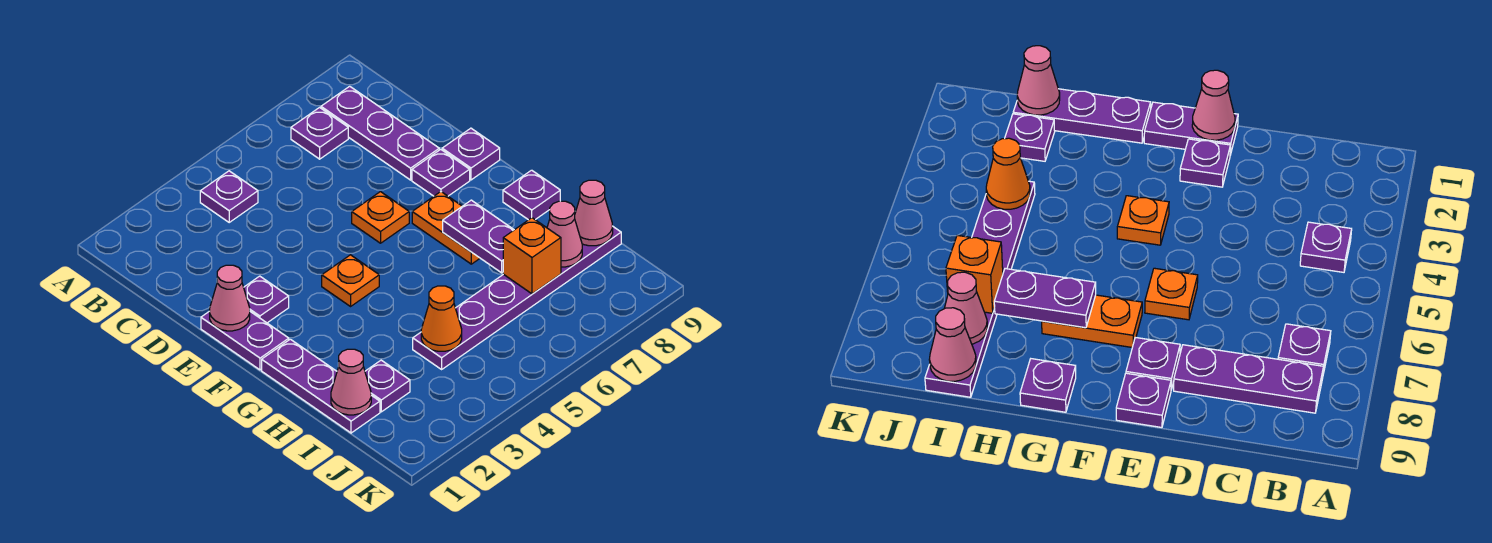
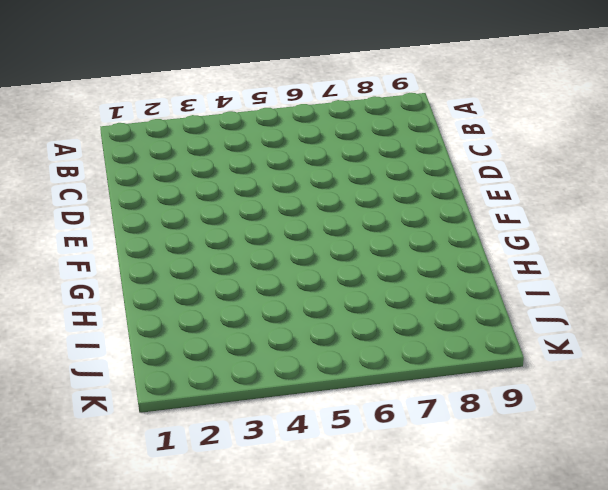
none -> purple 1x1 plate [200,171,258,222]
none -> purple 1x1 plate [291,108,348,159]
none -> purple 1x3 plate [321,86,439,180]

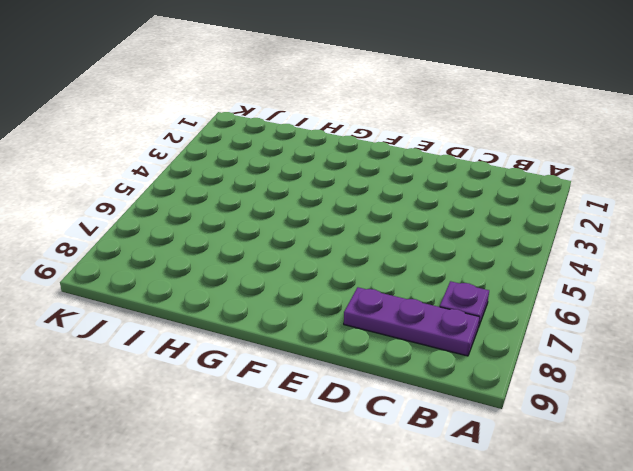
none -> purple 1x1 plate [200,171,258,222]
none -> purple 1x2 plate [201,311,289,370]
none -> purple 1x1 plate [244,276,289,323]

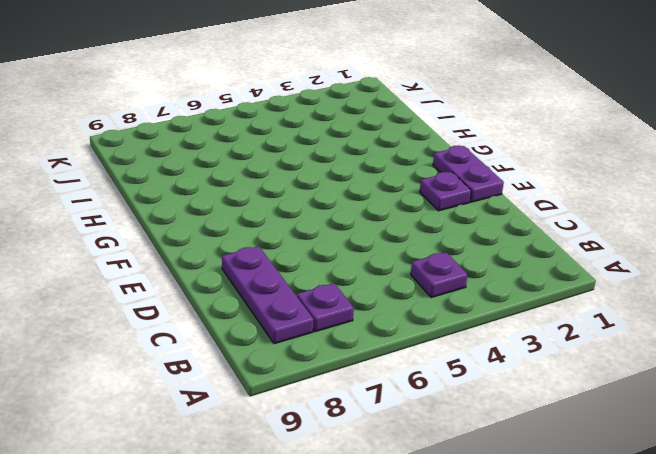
none -> orange 1x1 plate [352,192,409,243]
none -> purple 1x1 plate [412,149,470,196]
none -> purple 1x1 plate [442,128,500,180]

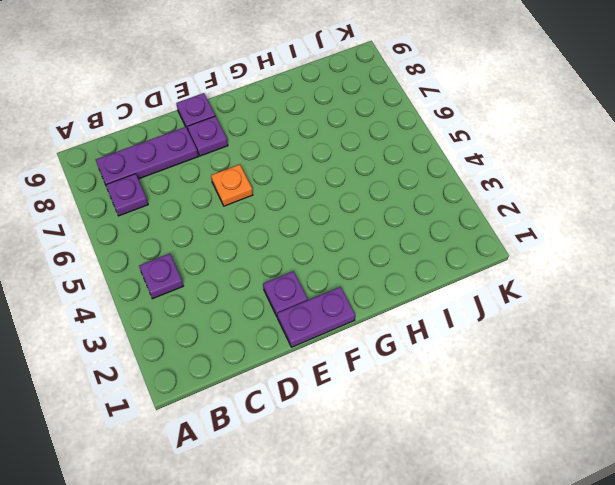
none -> orange 1x1 plate [322,255,379,306]
none -> orange 1x2 plate [412,192,480,264]
none -> purple 1x3 plate [262,339,380,433]

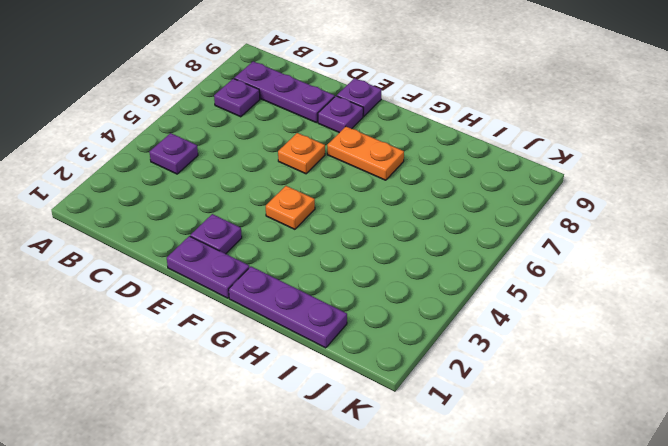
none -> purple 1x1 plate [503,170,560,220]
none -> purple 1x1 plate [365,360,410,412]
none -> purple 1x6 plate [413,226,621,369]

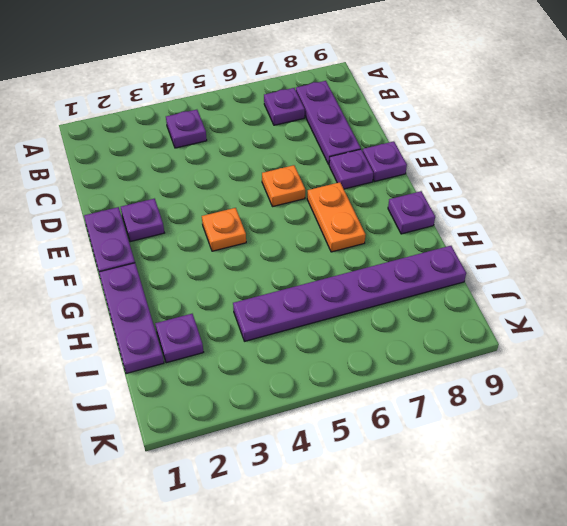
none -> pink 1x1 cone [210,265,250,331]
none -> purple 1x2 plate [443,200,514,273]
none -> pink 1x1 cone [331,349,371,415]

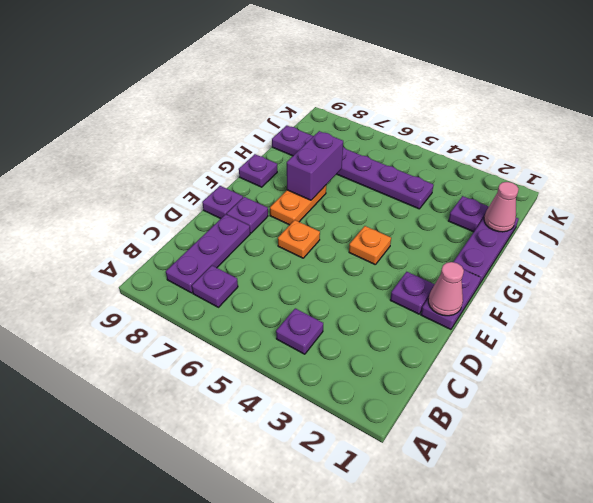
purple 1x2 brick [287,131,343,200] -> purple 1x2 plate [443,200,514,273]
none -> orange 1x1 cone [421,286,462,351]
none -> orange 1x1 brick [503,218,561,294]
none -> pink 1x1 cone [547,201,582,267]

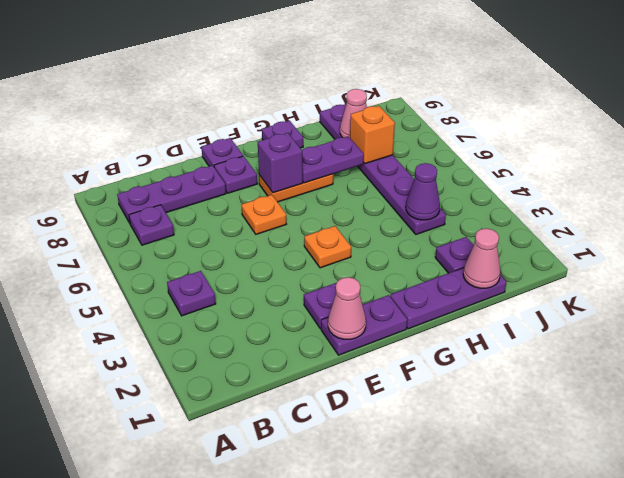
purple 1x1 brick [258,133,303,193] -> none
purple 1x1 cone [406,163,440,220] -> orange 1x1 cone [421,286,462,351]
none -> pink 1x1 cone [575,180,613,246]

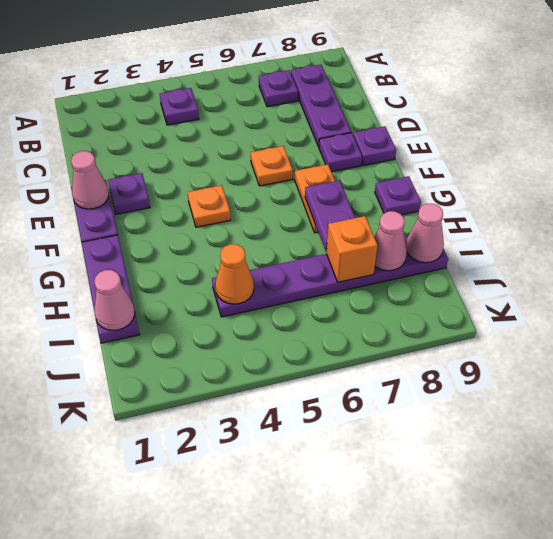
none -> purple 1x1 plate [365,360,410,412]

